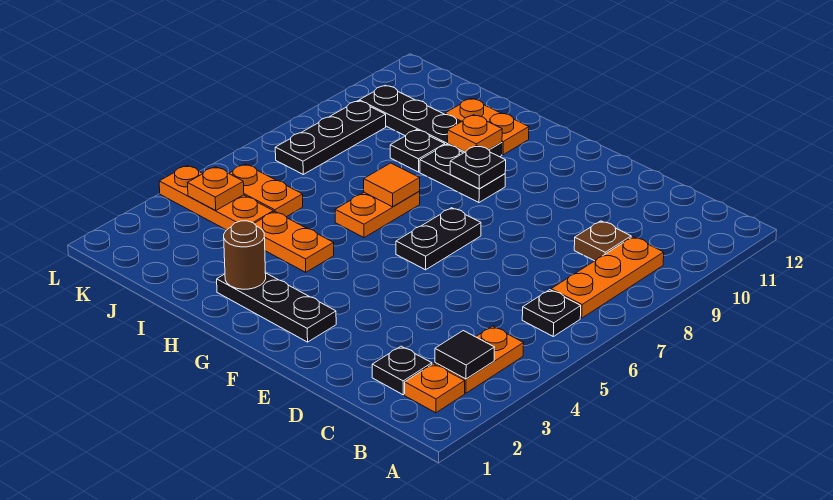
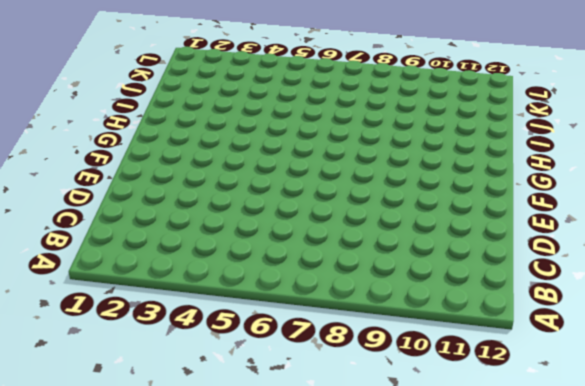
none -> orange 1x1 plate [405,364,465,413]
none -> orange 1x2 plate [435,326,524,393]
none -> black 1x1 plate [522,290,581,336]

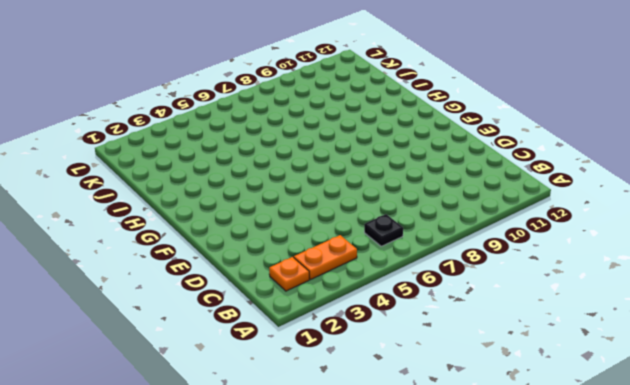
none -> orange 1x3 plate [551,237,664,318]
none -> black 1x1 plate [372,346,432,395]
none -> brown 1x1 plate [574,221,631,261]

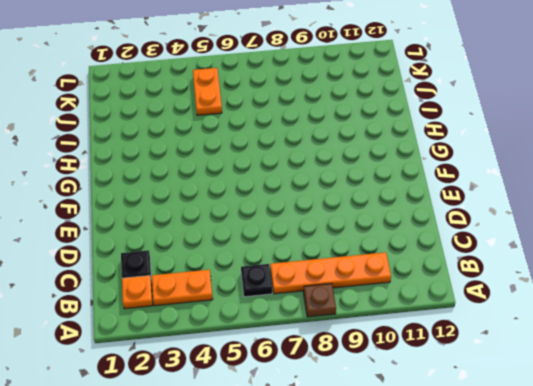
brown 1x1 plate [303,283,336,317] -> brown 1x1 plate moved to [574,221,631,261]
orange 1x4 plate [270,252,391,294] -> orange 1x3 plate [551,237,664,318]
none -> black 1x3 plate [217,273,336,342]
none -> black 1x2 plate [396,208,481,270]
none -> black 1x2 plate [420,144,505,203]

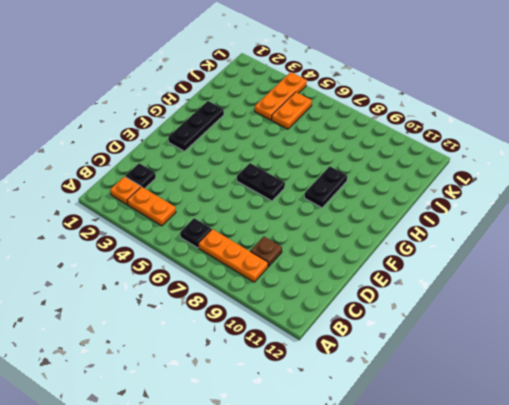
none -> orange 1x2 plate [254,212,334,272]
none -> orange 1x2 plate [335,192,420,238]
none -> black 1x4 plate [359,85,502,157]

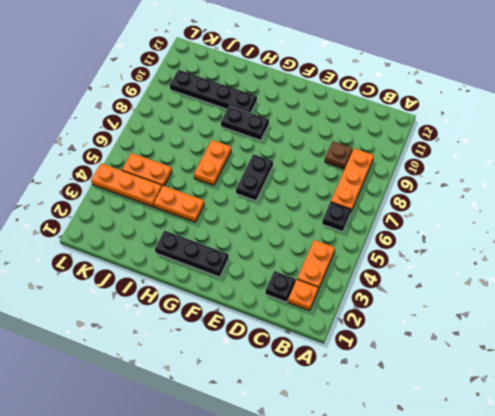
none -> orange 1x2 plate [445,98,529,155]
none -> black 1x1 plate [390,130,445,172]
none -> black 1x3 plate [275,101,386,174]

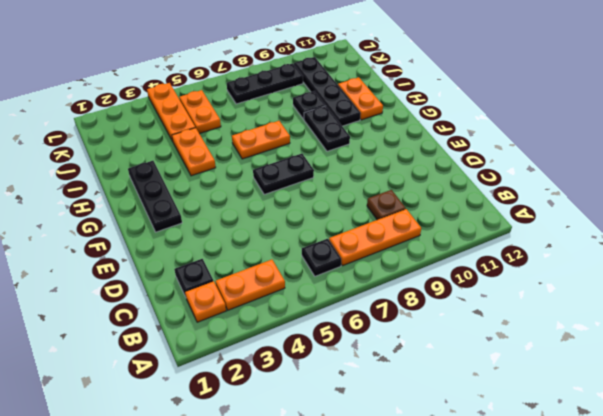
none -> black 1x1 tile [435,331,495,379]
none -> black 1x1 plate [450,145,506,189]
none -> brown 1x1 round brick [224,221,266,289]

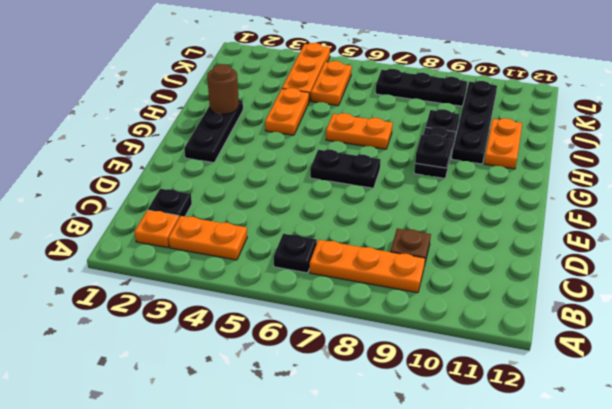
none -> black 1x1 tile [435,331,495,379]
none -> orange 1x1 tile [364,163,420,207]
none -> orange 1x1 plate [448,115,502,152]

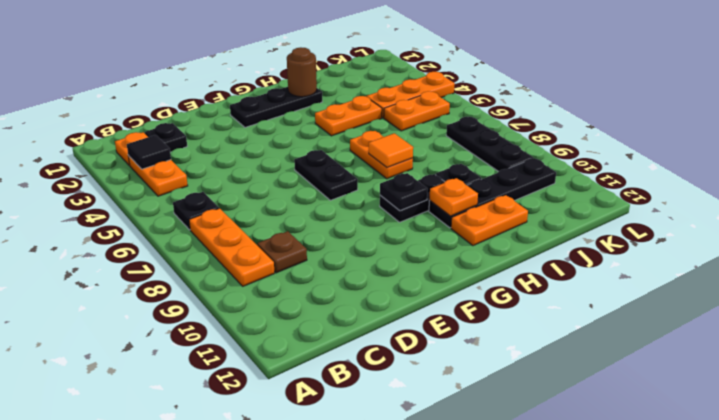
none -> orange 1x1 plate [188,167,244,211]

